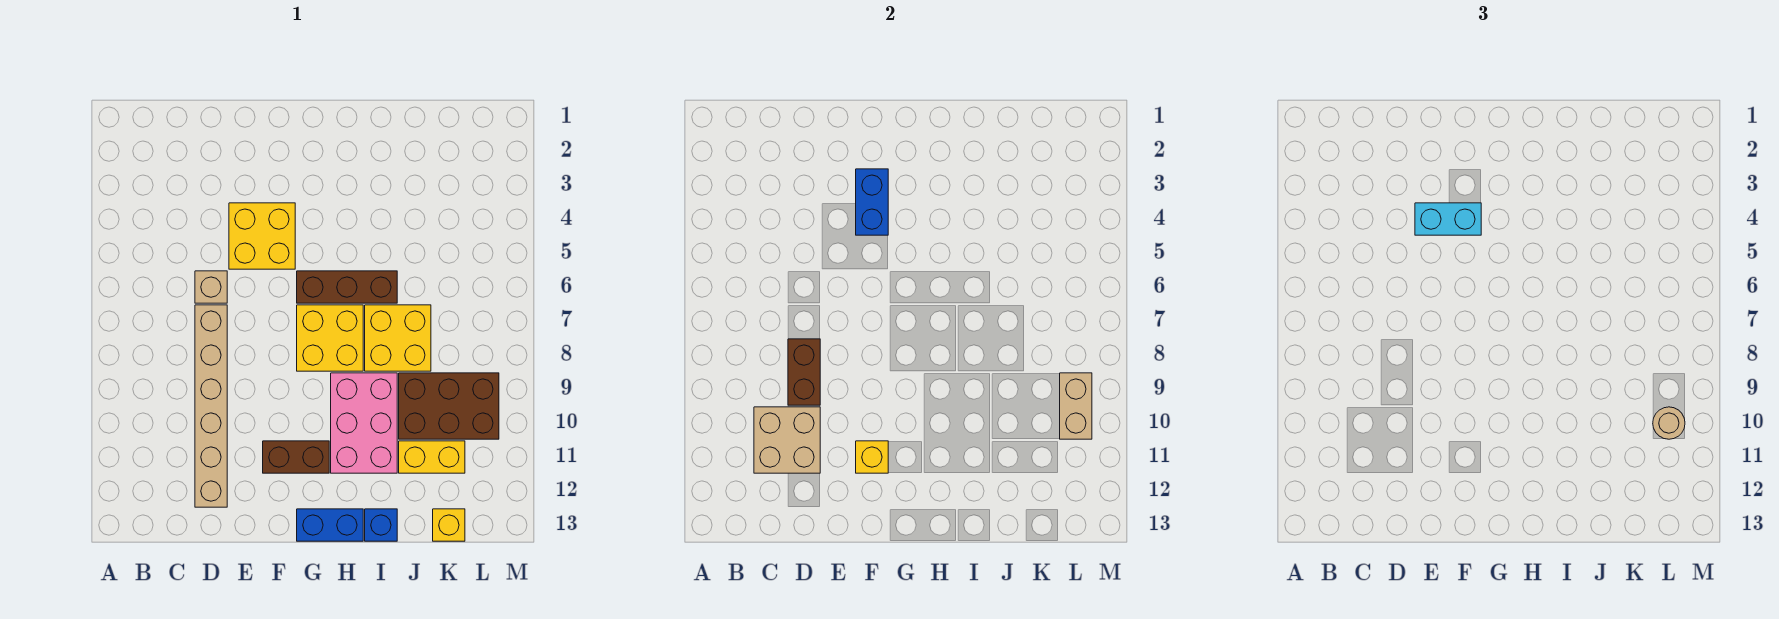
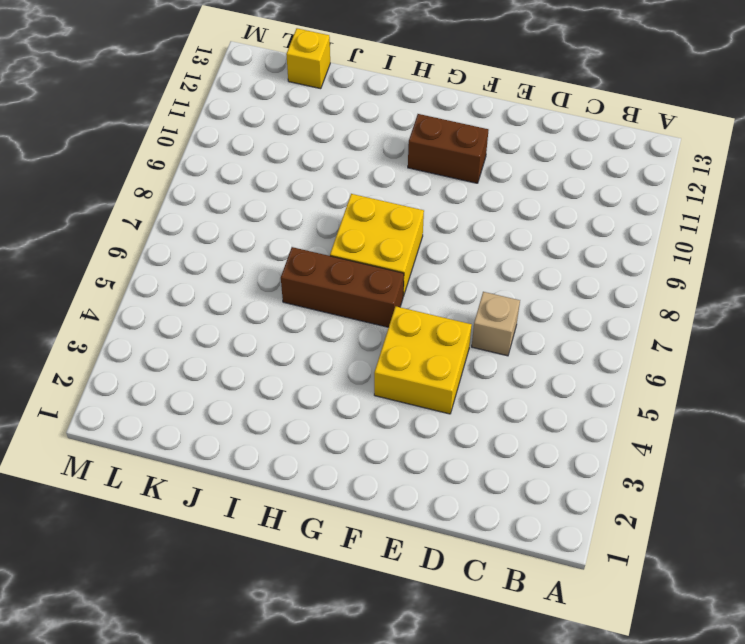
none -> tan 1x6 brick [195,305,227,507]
none -> blue 1x2 brick [297,509,363,541]
none -> pink 2x3 brick [331,373,397,473]

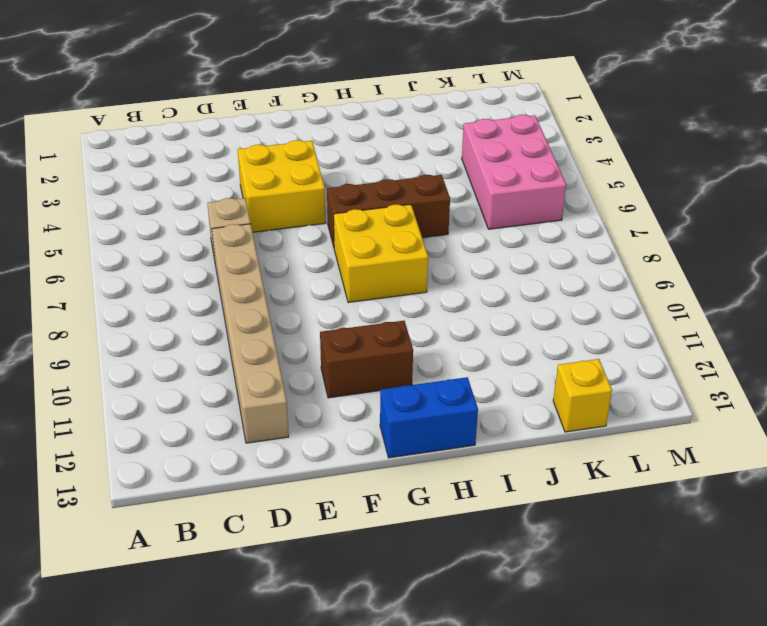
pink 2x3 brick [462,115,566,229] -> pink 2x3 brick moved to [331,373,397,473]
none -> yellow 2x2 brick [365,305,431,371]
none -> blue 1x1 brick [365,509,397,541]
none -> brown 2x3 brick [399,373,499,439]

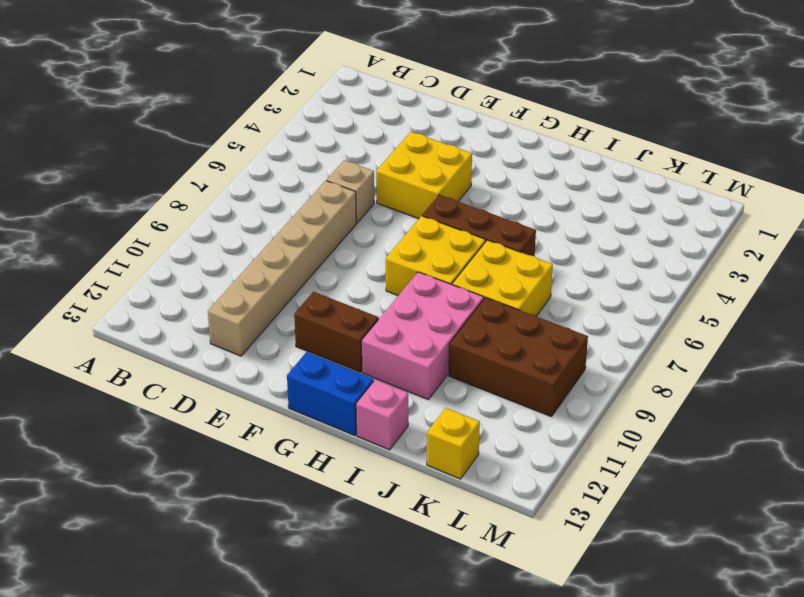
pink 1x1 brick [356,380,408,450] -> blue 1x1 brick [365,509,397,541]
none -> yellow 1x2 brick [399,441,465,473]
none -> tan 2x2 brick [754,407,820,473]
none -> brown 1x2 brick [788,339,820,405]

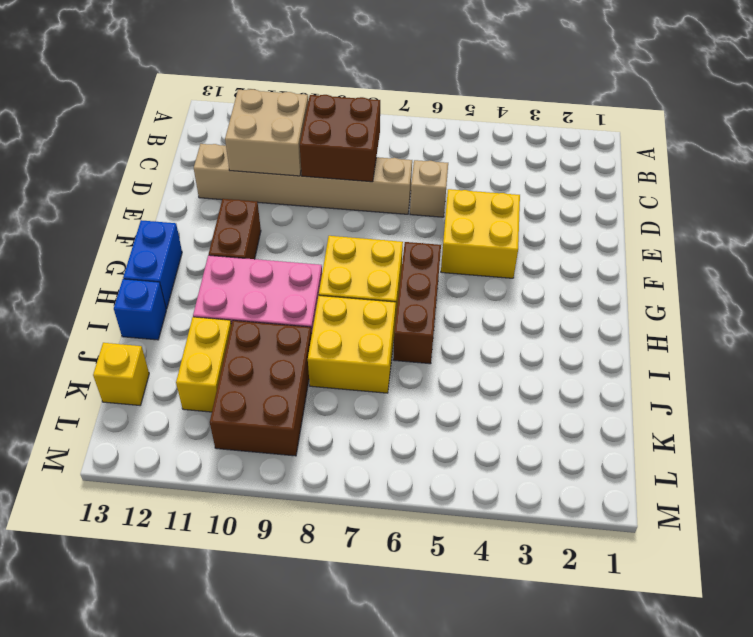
brown 2x2 brick [300,95,380,182] -> brown 1x2 brick [788,339,820,405]
none -> blue 1x2 brick [856,169,888,235]
none -> yellow 1x1 brick [856,441,888,473]
none -> tan 1x2 brick [1060,373,1092,439]

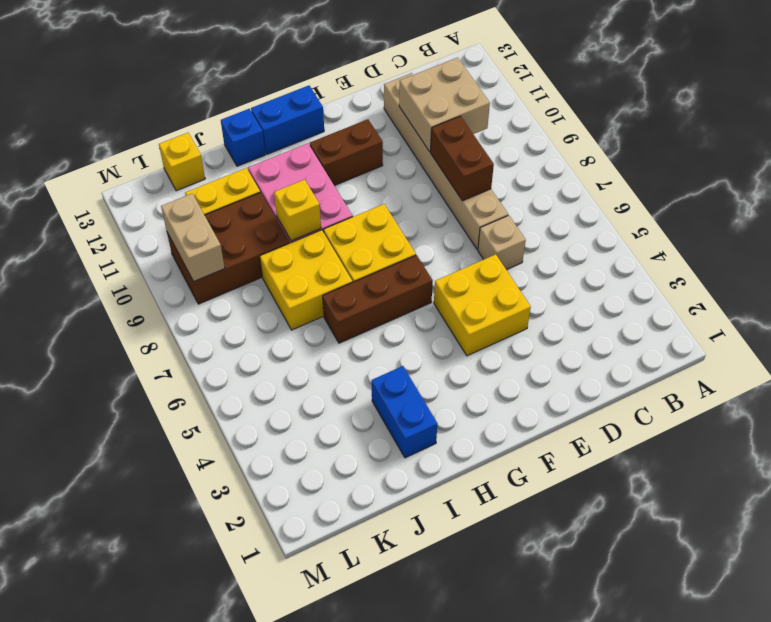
blue 1x2 brick [372,366,437,458] -> blue 1x2 brick moved to [856,169,888,235]
yellow 1x1 brick [274,180,321,241] -> yellow 1x1 brick moved to [856,441,888,473]
none -> cyan 1x2 brick [1415,203,1481,235]
none -> tan 1x1 round brick [1653,407,1685,439]

